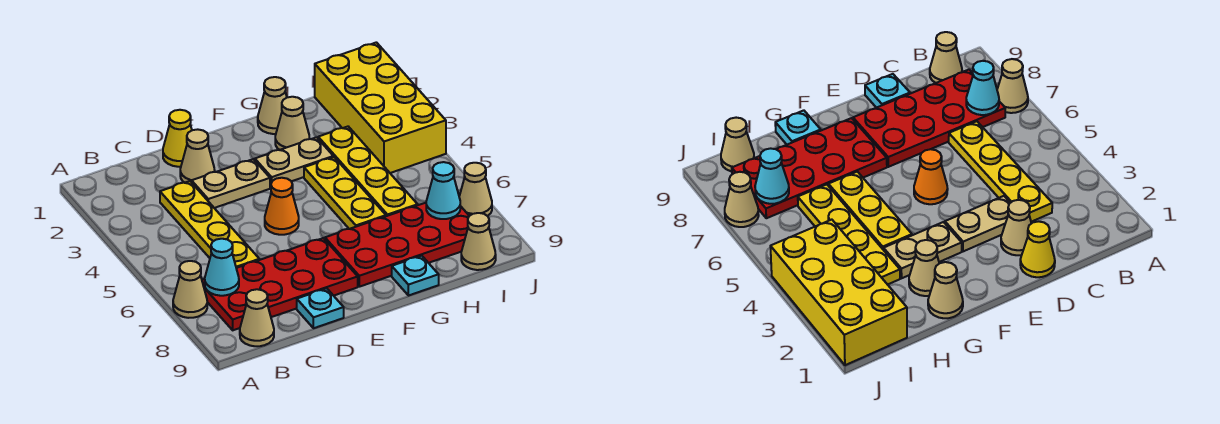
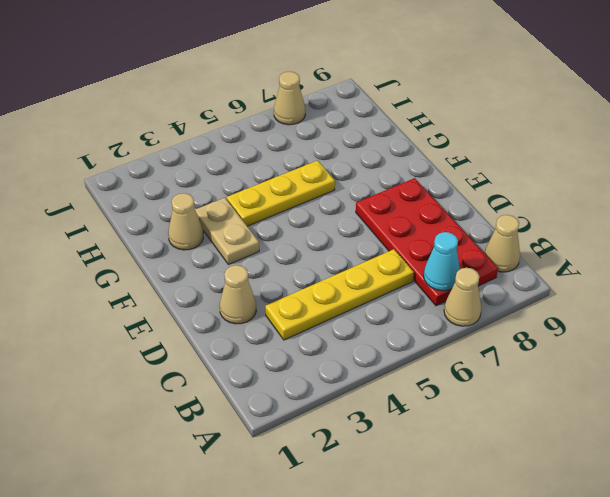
none -> yellow 1x1 cone [163,110,192,167]
none -> tan 1x2 plate [192,159,270,208]
none -> cyan 1x1 plate [297,288,344,328]

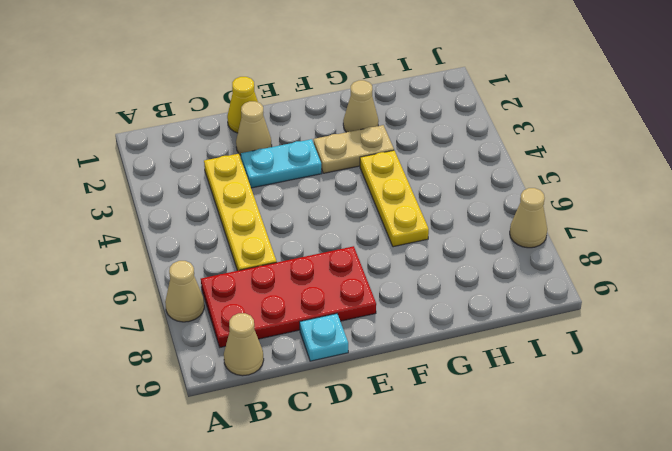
cyan 1x2 plate [241,139,322,188] -> tan 1x2 plate [192,159,270,208]
none -> orange 1x1 cone [265,178,299,235]
none -> red 2x4 plate [325,203,469,287]
none -> tan 1x1 cone [258,77,287,134]

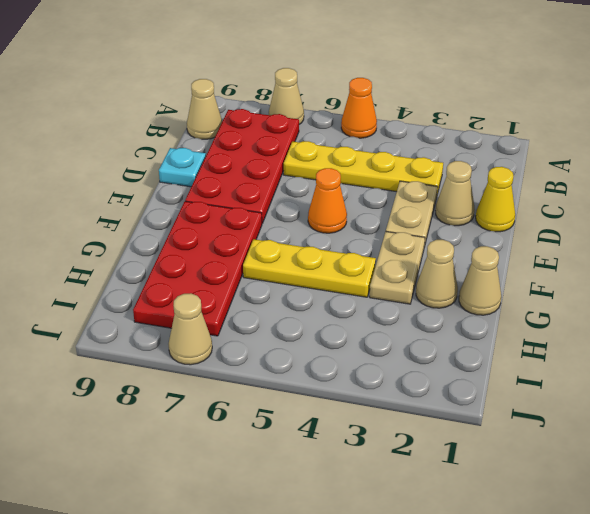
orange 1x1 cone [341,78,377,138] -> none
none -> cyan 1x1 plate [392,256,439,296]
none -> yellow 1x4 plate [318,127,418,216]
none -> yellow 2x4 brick [315,42,446,173]

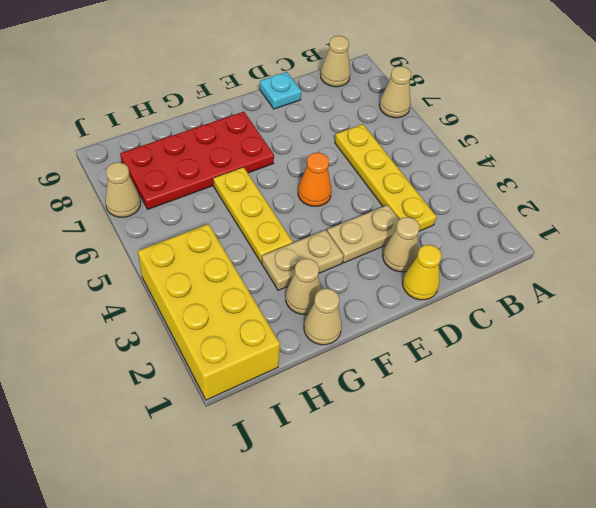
none -> red 2x4 plate [202,238,358,330]
none -> cyan 1x1 plate [392,256,439,296]
none -> yellow 1x4 plate [318,127,418,216]

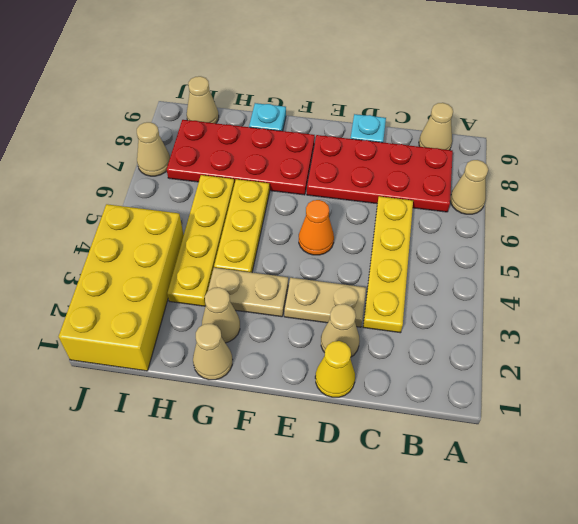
none -> cyan 1x1 cone [205,239,239,296]
none -> cyan 1x1 cone [426,162,460,219]

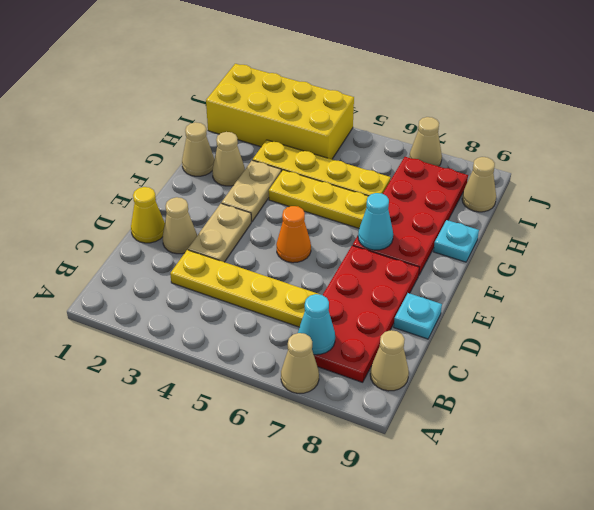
cyan 1x1 cone [358,193,393,250] -> cyan 1x1 cone moved to [426,162,460,219]

